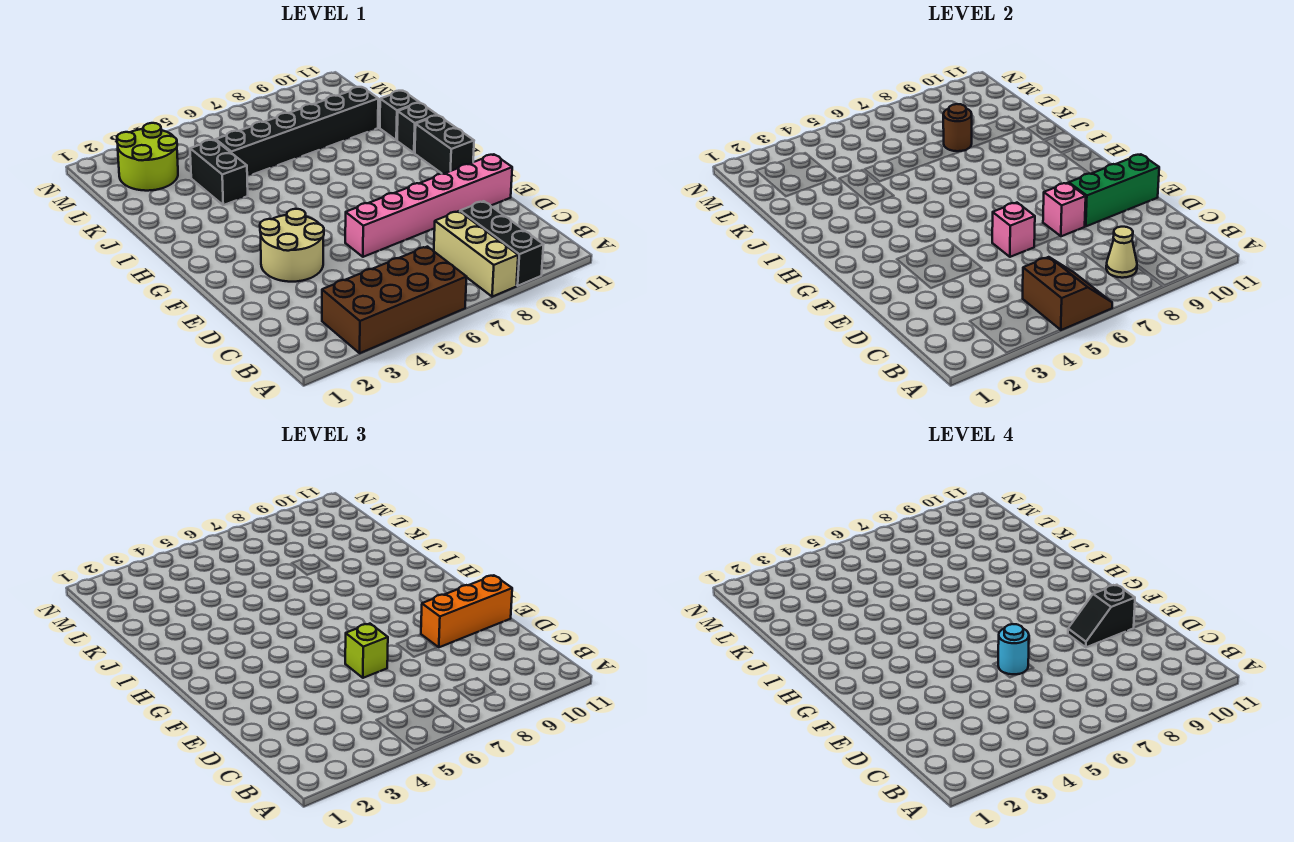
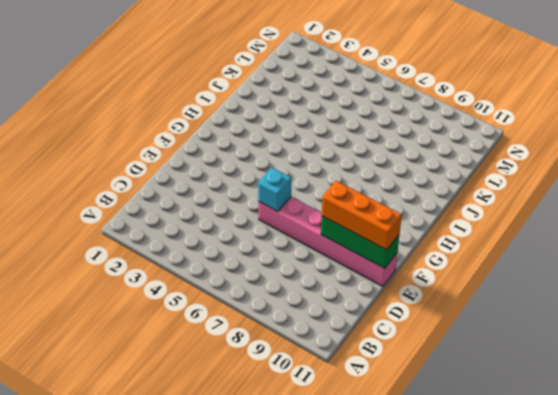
cyan 1x1 brick [258,168,291,212] -> pink 1x1 brick [992,203,1035,257]
none -> brown 2x4 brick [322,247,467,353]
none -> tan 1x3 brick [434,211,518,297]
none -> black 1x3 brick [460,201,544,286]

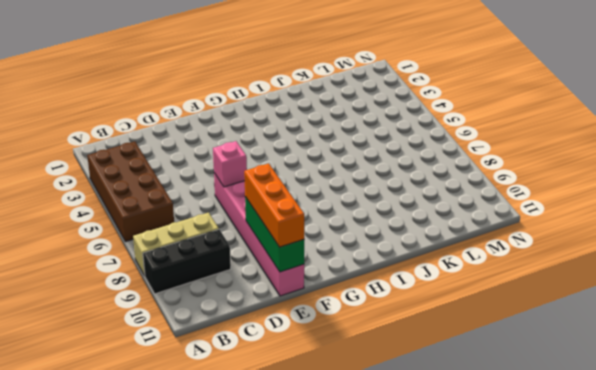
none -> tan 2x2 round brick [260,209,324,282]
none -> black 1x2 brick [415,115,474,174]
none -> black 1x1 brick [397,103,437,153]

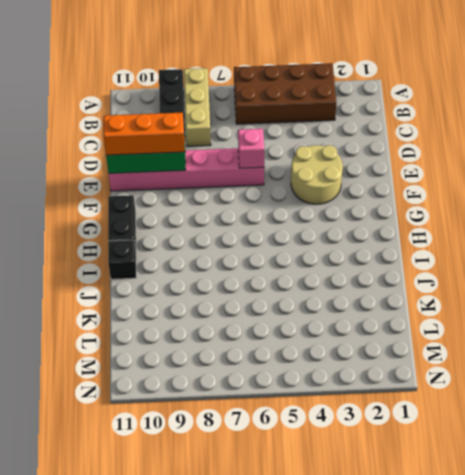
none -> black 1x2 brick [190,140,248,205]
none -> black 1x1 brick [380,91,420,140]
none -> black 1x6 brick [216,87,378,176]

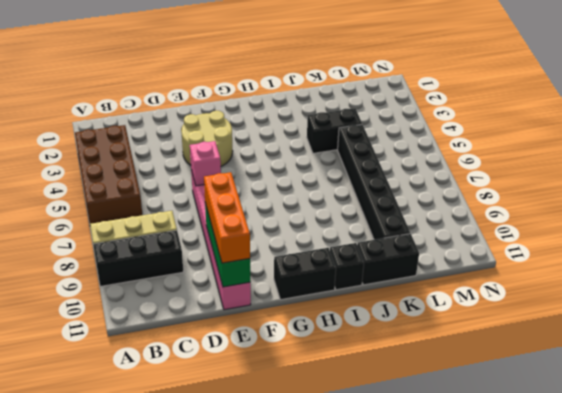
black 1x2 brick [357,234,419,285] -> black 1x1 brick [380,91,420,140]
none -> lime 2x2 round brick [117,123,178,191]
none -> brown 2x2 slope [1023,257,1112,330]
none -> tan 1x1 cone [1106,227,1137,278]

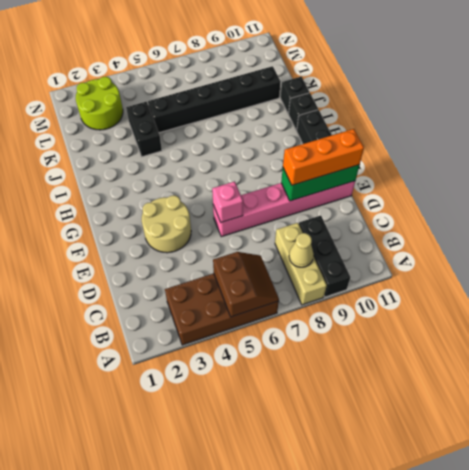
none -> pink 1x1 brick [1043,183,1086,236]
none -> brown 1x1 round brick [943,104,972,151]
none -> lime 1x1 brick [345,624,388,678]

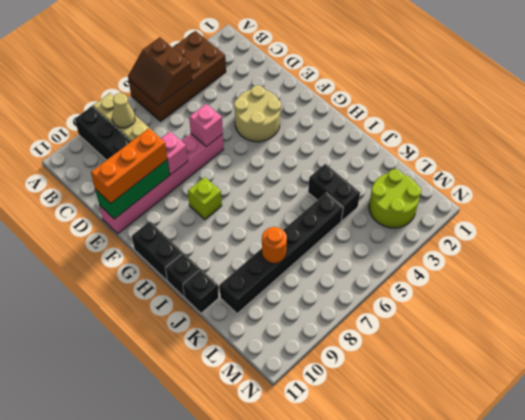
lime 1x1 brick [188,177,222,219] -> lime 1x1 brick moved to [345,624,388,678]
orange 1x1 round brick [262,227,287,263] -> brown 1x1 round brick [943,104,972,151]
none -> cyan 1x1 round brick [998,624,1029,674]
none -> black 1x2 slope [1068,585,1135,647]

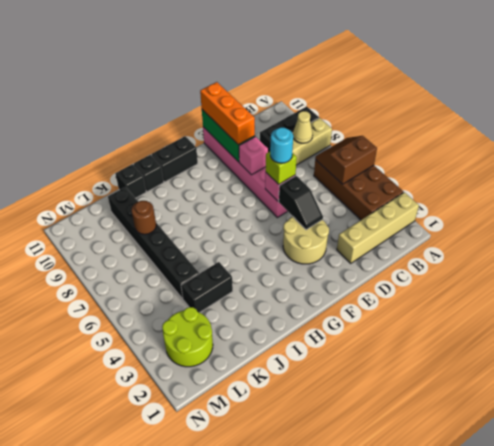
tan 1x4 brick [337,192,419,263] -> none
black 1x2 slope [278,176,323,230] -> black 1x2 slope moved to [1068,585,1135,647]

